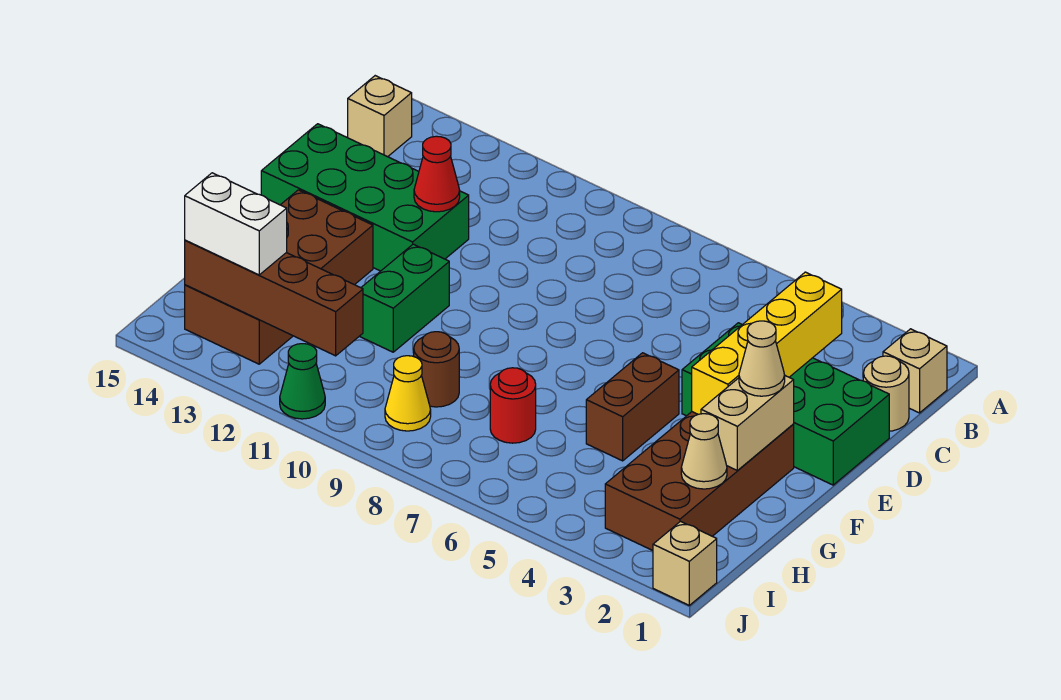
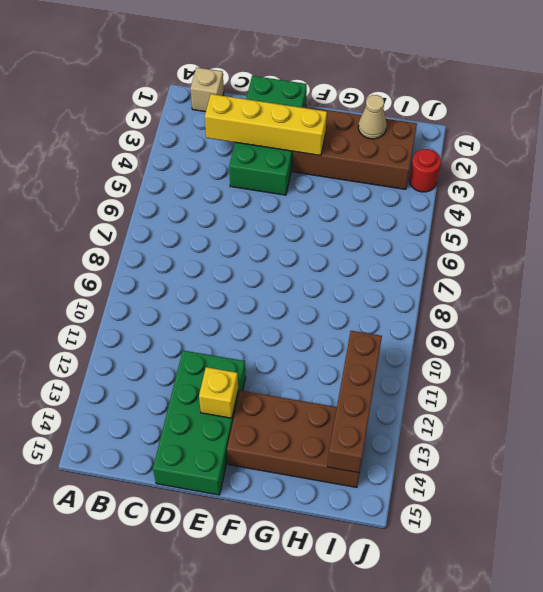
yellow 1x1 brick [199,367,238,418] -> none
red 1x1 round brick [409,149,441,192] -> red 1x1 round brick moved to [490,368,536,443]
none -> tan 1x1 brick [348,76,412,157]
none -> tan 1x1 round brick [863,356,909,431]
none -> brown 1x2 brick [586,353,679,461]

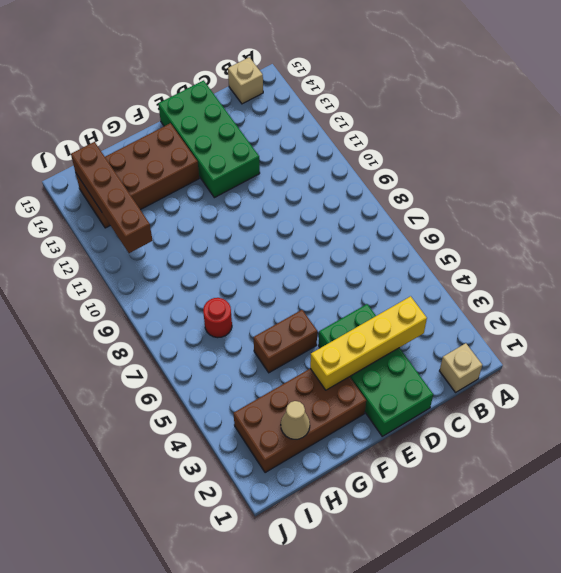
none -> tan 1x1 round brick [863,356,909,431]
none -> green 1x2 brick [360,244,449,352]
none -> brown 1x1 round brick [414,332,459,407]

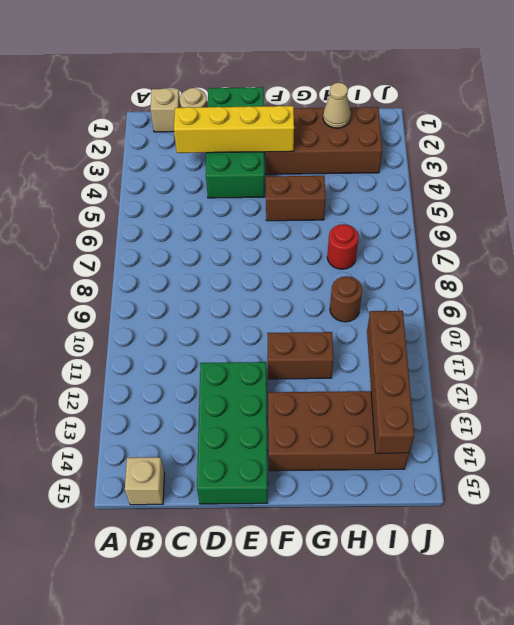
brown 1x2 brick [267,332,334,379] -> green 1x2 brick [360,244,449,352]
none -> yellow 1x1 cone [385,356,431,431]
none -> tan 1x1 brick [653,522,717,605]
none -> green 1x1 cone [280,344,325,419]

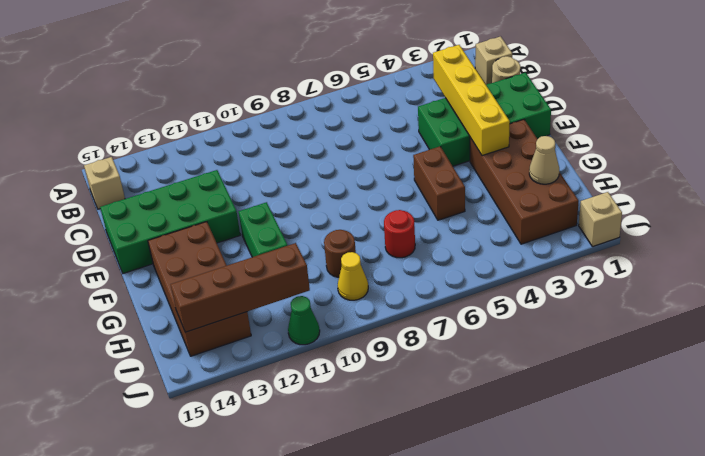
none -> red 1x1 cone [414,136,460,212]
none -> tan 1x2 brick [701,376,794,470]
none -> tan 1x1 cone [739,321,785,396]

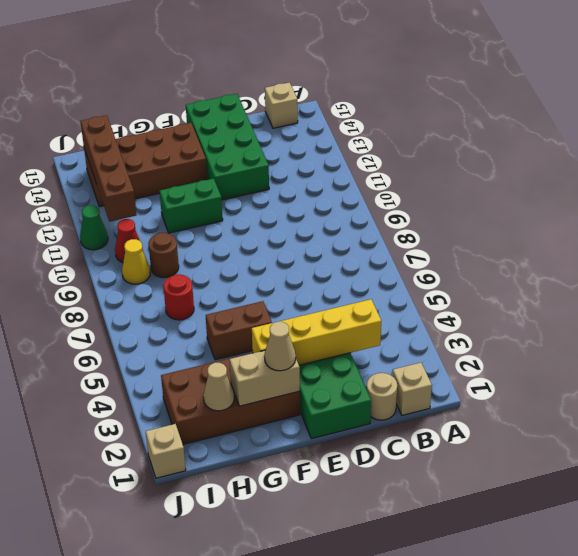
red 1x1 cone [115,219,143,263] -> red 1x1 cone moved to [414,136,460,212]
none -> white 1x2 brick [185,173,287,275]

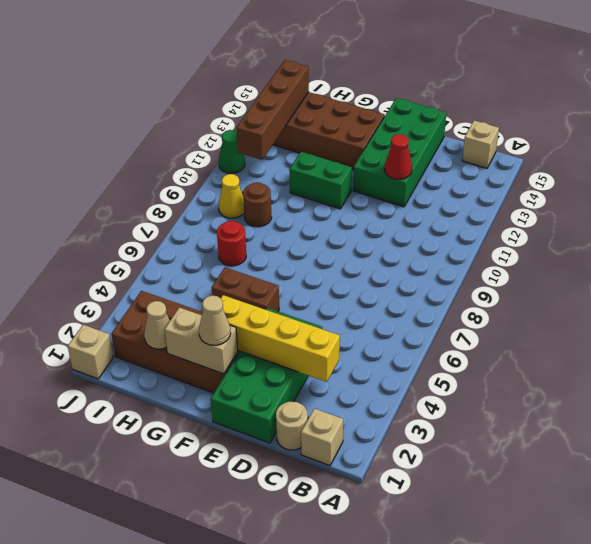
none -> white 1x2 brick [185,173,287,275]

